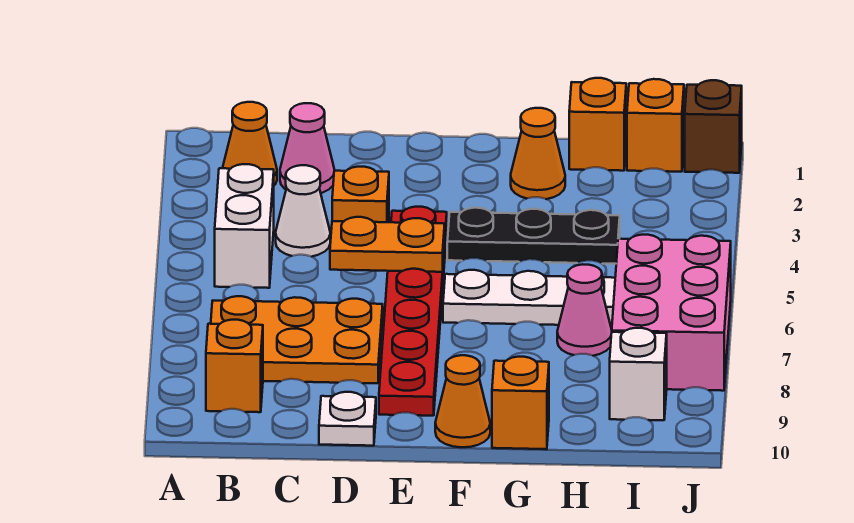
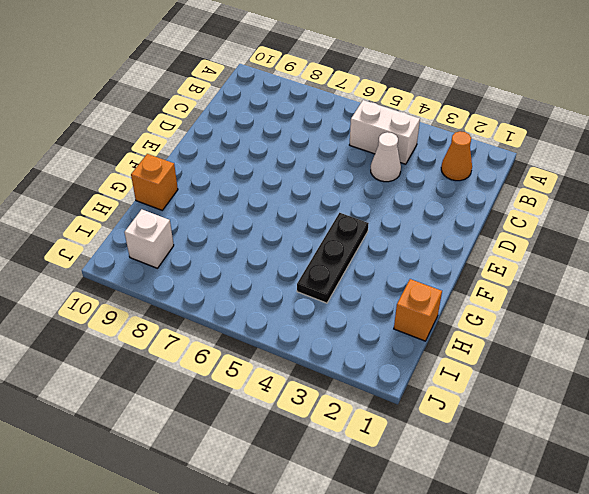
none -> orange 2x3 plate [211,296,383,383]
none -> orange 1x1 brick [206,320,263,412]
none -> pink 1x1 cone [280,103,335,193]

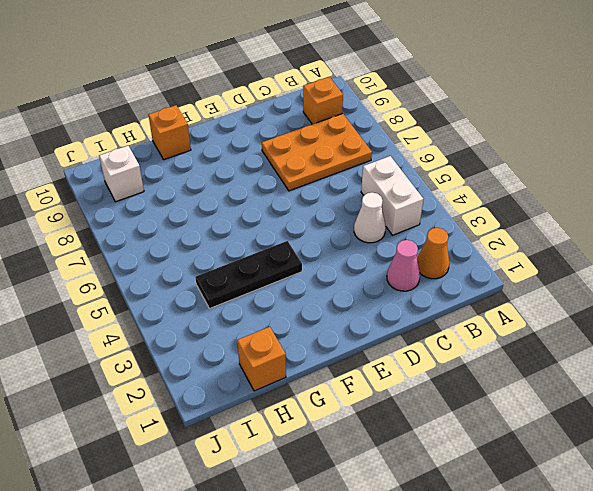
none -> orange 1x1 brick [332,167,389,222]
none -> white 1x1 plate [319,392,376,446]
none -> red 1x6 plate [379,207,447,416]

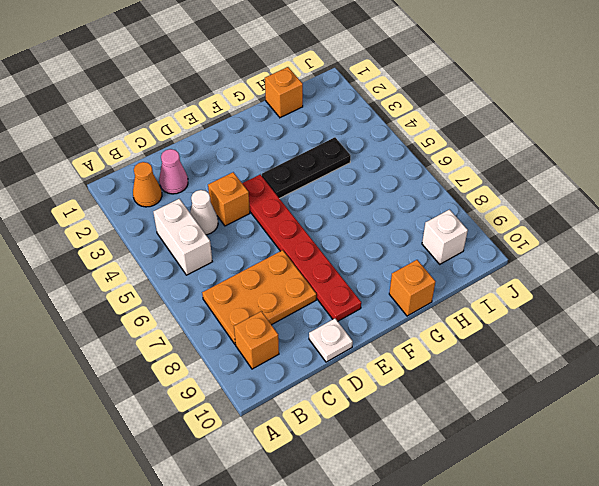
none -> white 1x3 plate [443,270,615,326]
none -> orange 1x1 cone [435,355,490,447]
none -> orange 1x1 cone [511,108,565,199]

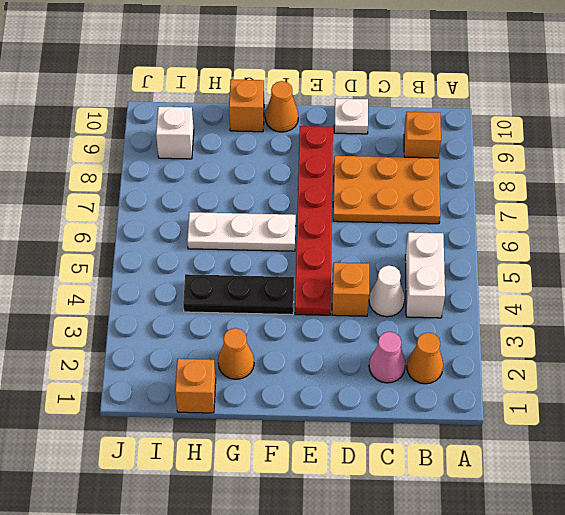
none -> pink 1x1 cone [557,264,612,356]
none -> orange 1x1 brick [627,79,684,172]
none -> pink 2x3 brick [612,235,731,391]

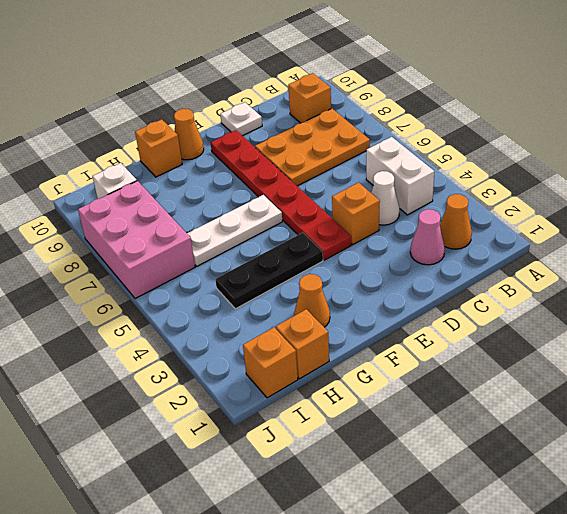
none -> pink 1x1 cone [557,264,612,356]
none -> brown 1x1 brick [685,80,742,173]
none -> orange 1x2 plate [330,217,445,272]

